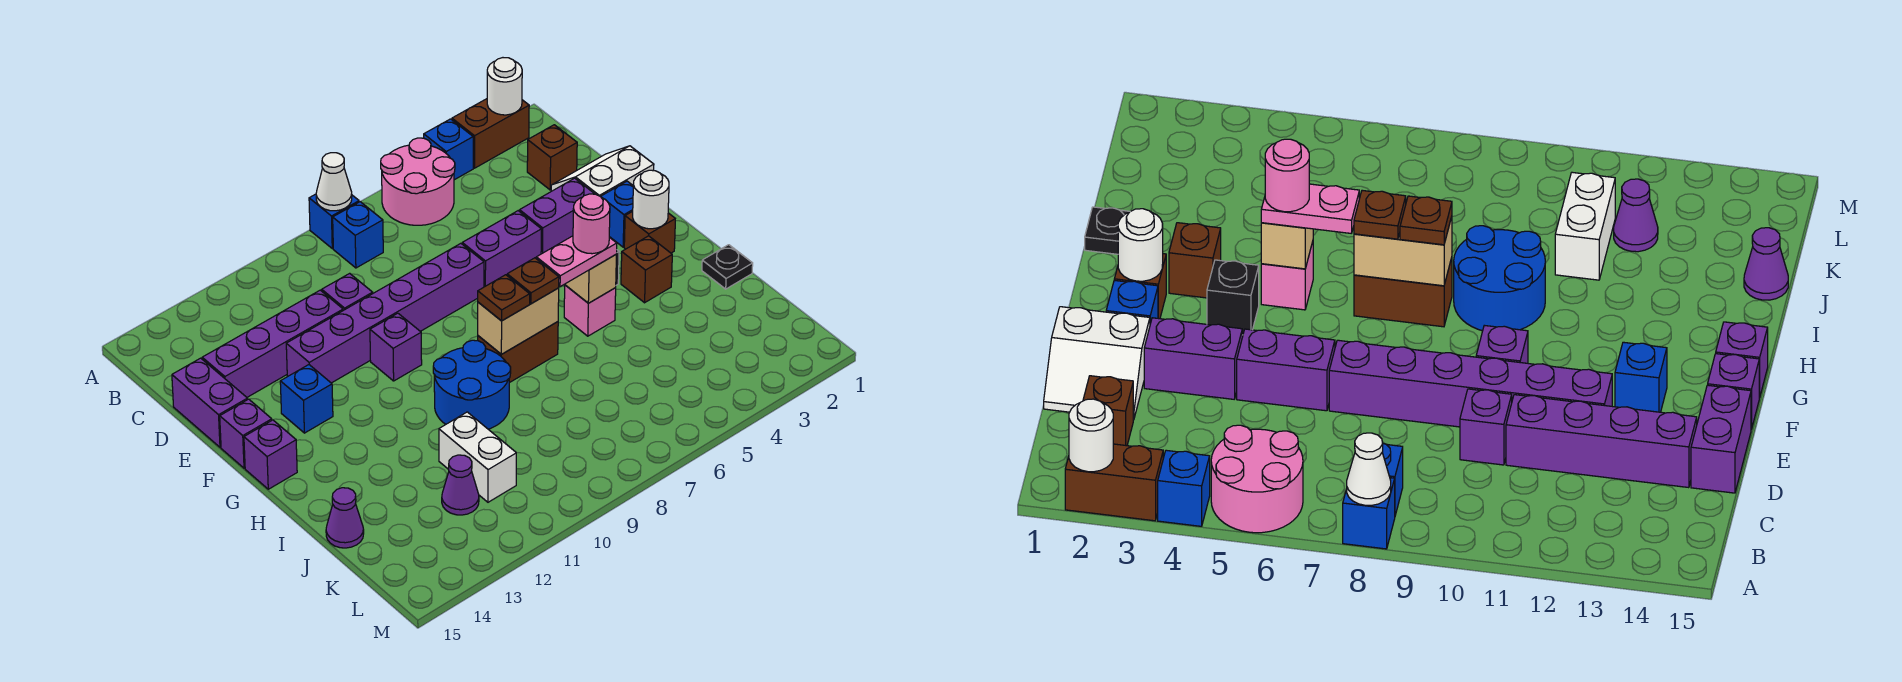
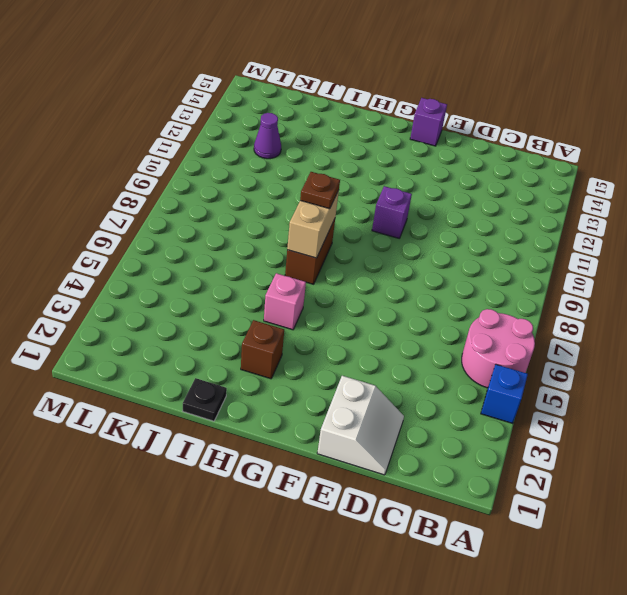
none -> brown 1x2 brick [452,99,529,168]
none -> blue 1x1 brick [309,194,359,249]
none -> blue 1x1 brick [333,202,383,268]
none -> brown 1x1 brick [527,125,577,190]

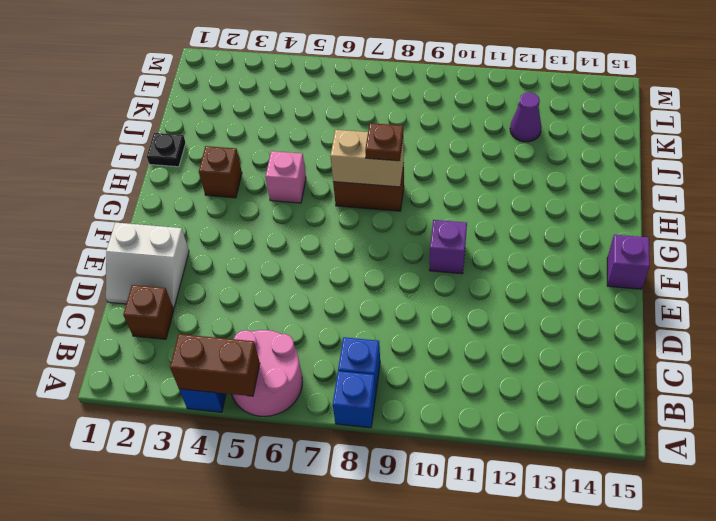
brown 1x2 brick [170,334,260,396] -> brown 1x2 brick moved to [452,99,529,168]
none -> purple 1x1 brick [322,273,373,310]
none -> purple 1x4 brick [202,290,343,397]
none -> purple 1x2 brick [172,358,248,447]
none -> purple 1x2 brick [520,178,594,254]

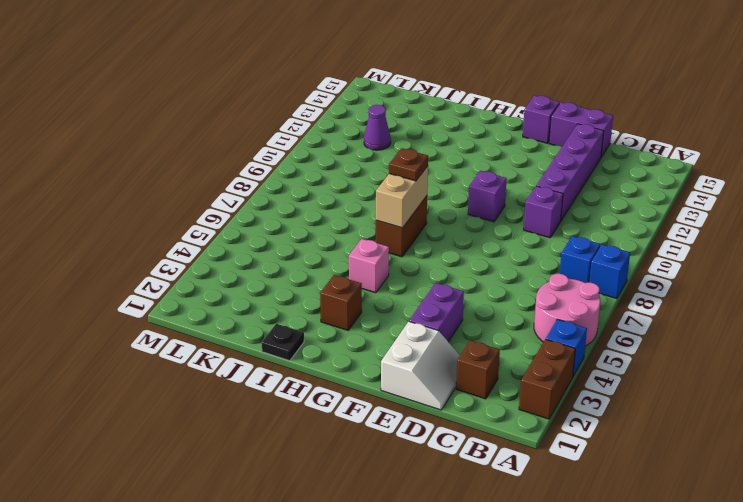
none -> purple 1x2 brick [462,211,541,287]
none -> purple 1x6 brick [286,243,484,383]
none -> blue 1x1 brick [601,181,633,247]
none -> blue 1x1 brick [280,365,333,433]

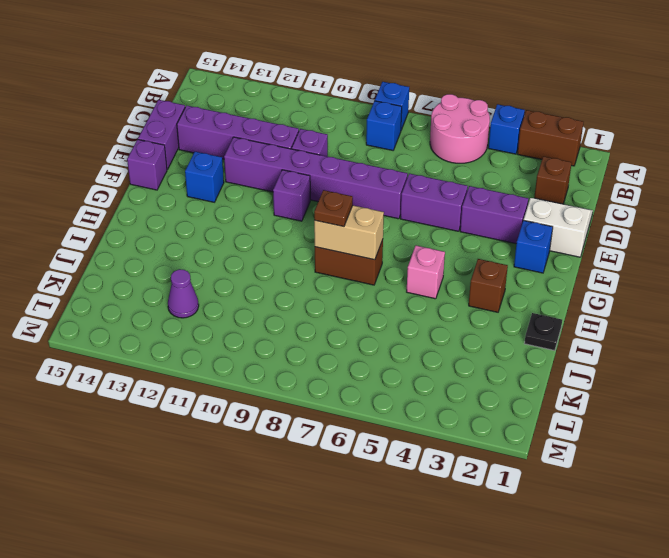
none -> brown 1x1 brick [624,211,675,253]
none -> black 1x1 brick [1207,260,1259,335]
none -> purple 1x1 brick [244,420,297,489]
none -> blue 2x2 round brick [433,340,511,429]

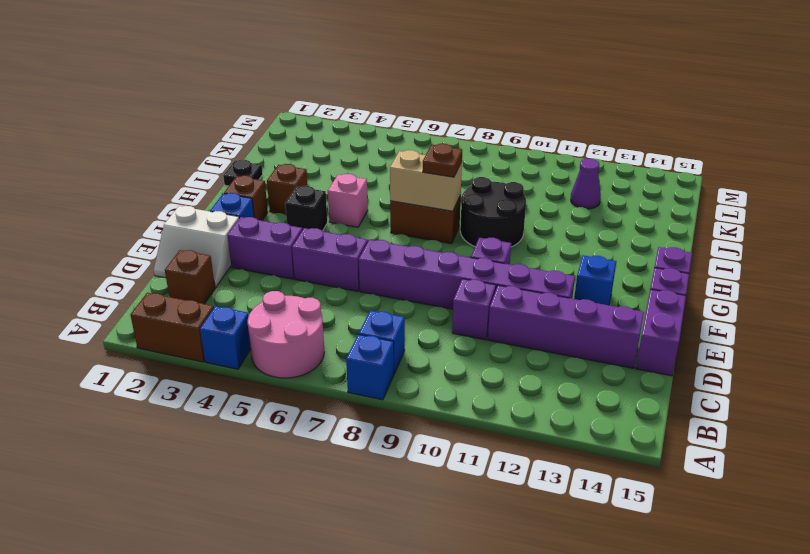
black 2x2 round brick [460,177,526,247] -> blue 2x2 round brick [433,340,511,429]
none -> white 1x2 brick [439,412,516,502]
none -> purple 1x1 cone [326,488,364,548]
none -> white 1x1 round brick [487,58,522,115]
none -> white 1x1 cone [316,153,352,211]

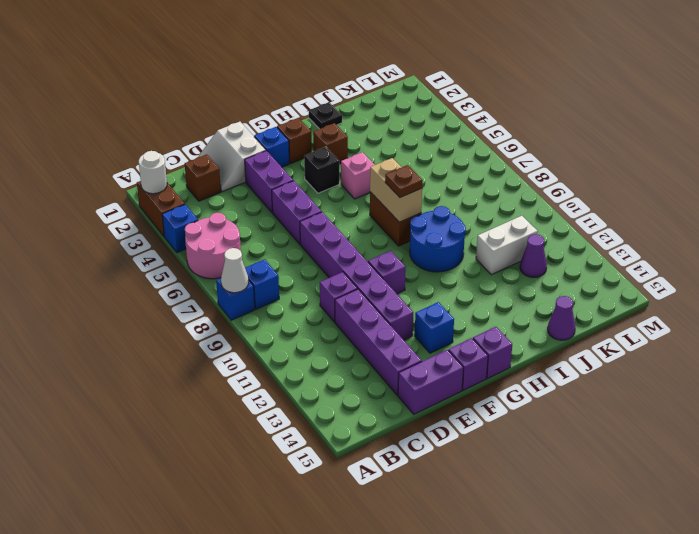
none -> white 1x1 round brick [633,170,669,229]
none -> tan 1x1 brick [565,255,616,303]
none -> pink 1x2 plate [536,236,617,287]
none -> brown 1x1 plate [507,258,559,304]

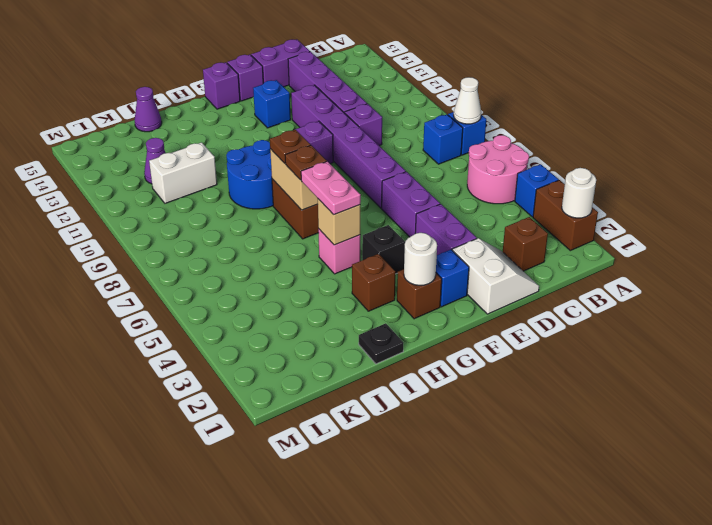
none -> pink 1x1 round brick [573,194,610,254]

